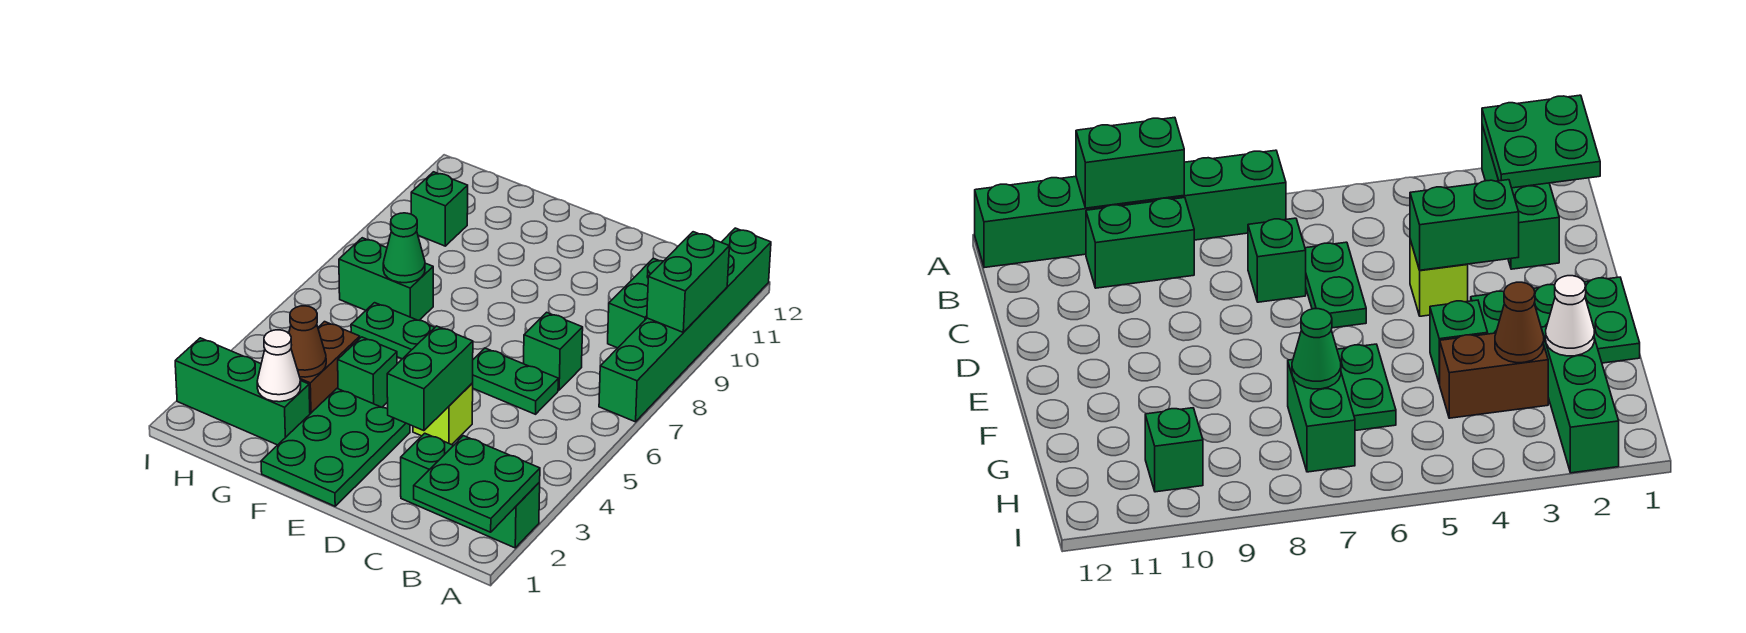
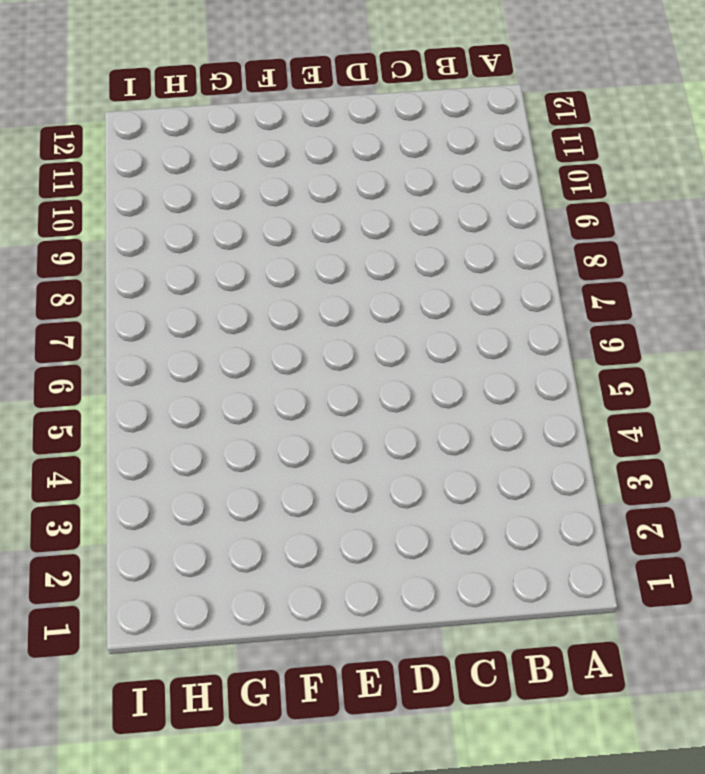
none -> green 1x3 brick [401,433,540,548]
none -> green 1x6 brick [599,228,771,422]
none -> green 1x2 brick [608,258,663,348]

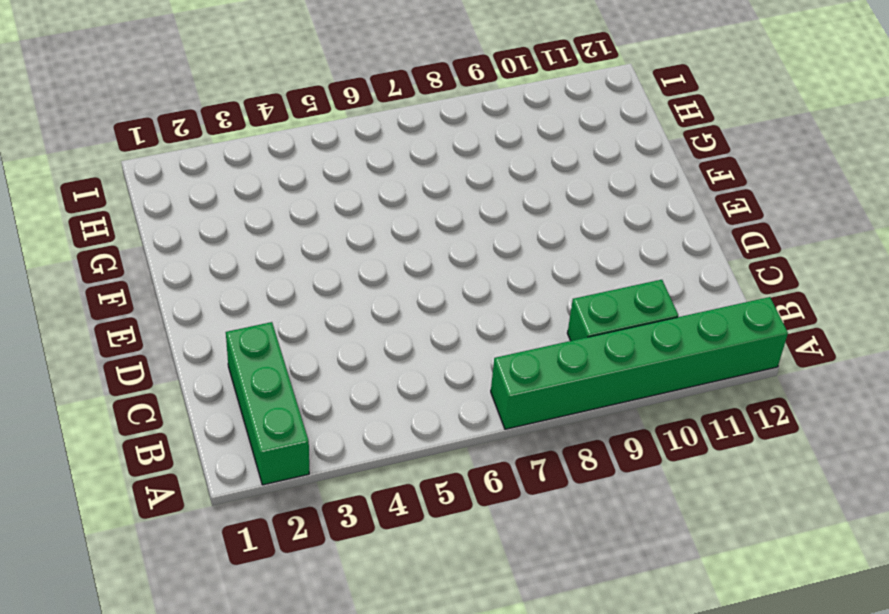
none -> green 1x2 plate [473,348,558,414]
none -> green 1x1 brick [524,312,583,390]
none -> lime 1x1 brick [413,383,473,445]

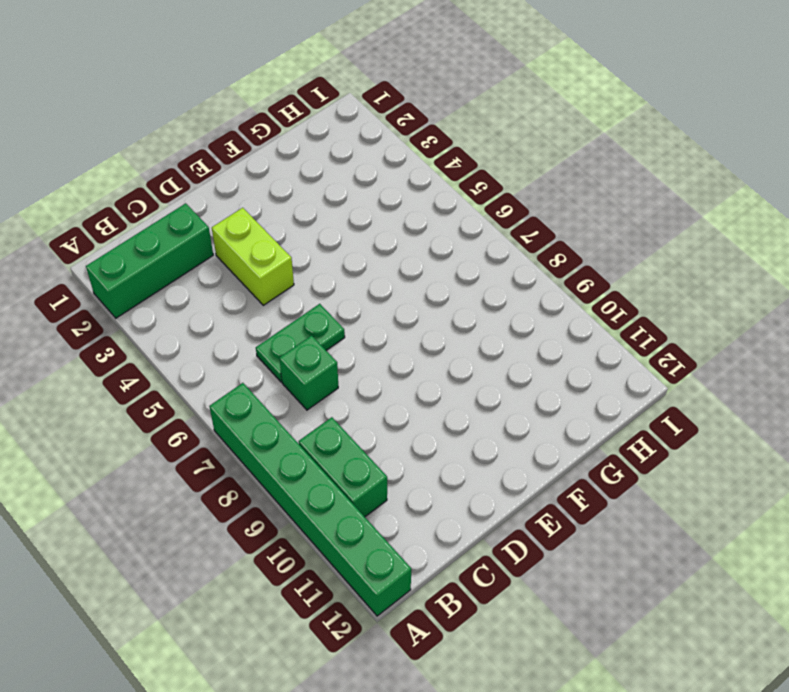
lime 1x2 brick [212,208,294,305] -> lime 1x1 brick [413,383,473,445]
none -> green 2x3 plate [261,389,410,506]
none -> green 1x1 brick [338,337,397,407]
none -> green 1x2 plate [351,303,435,359]

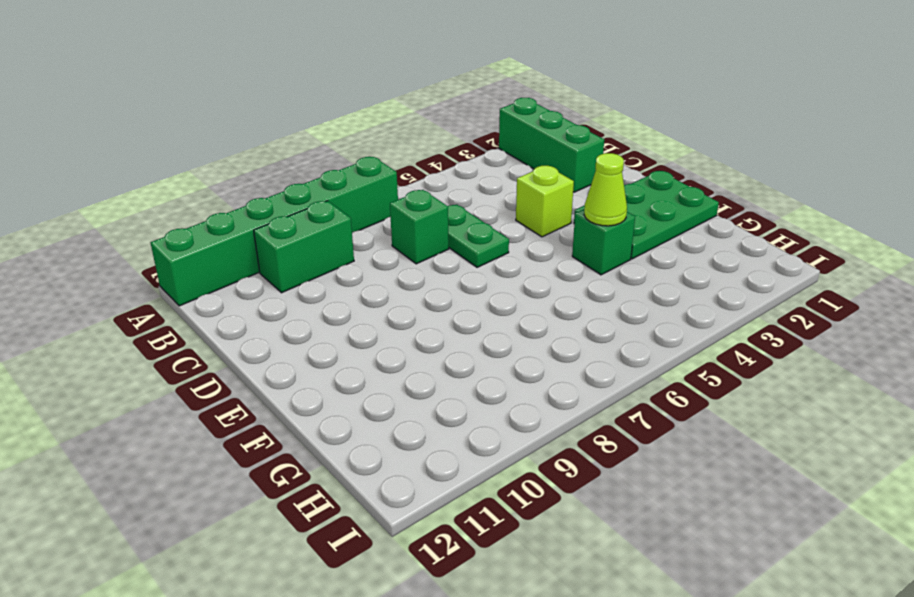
lime 1x1 cone [584,153,627,226] -> none
none -> green 1x2 plate [351,303,435,359]
none -> green 1x3 brick [175,338,310,445]
none -> brown 1x2 brick [300,322,360,414]

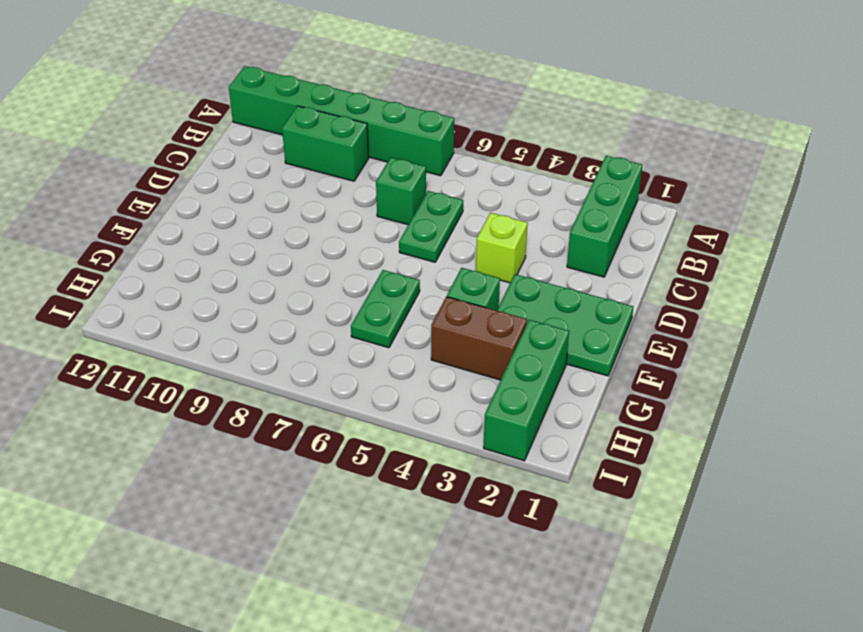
none -> green 1x2 brick [339,238,433,320]
none -> green 1x1 brick [411,172,468,246]
none -> green 2x2 plate [414,436,540,532]

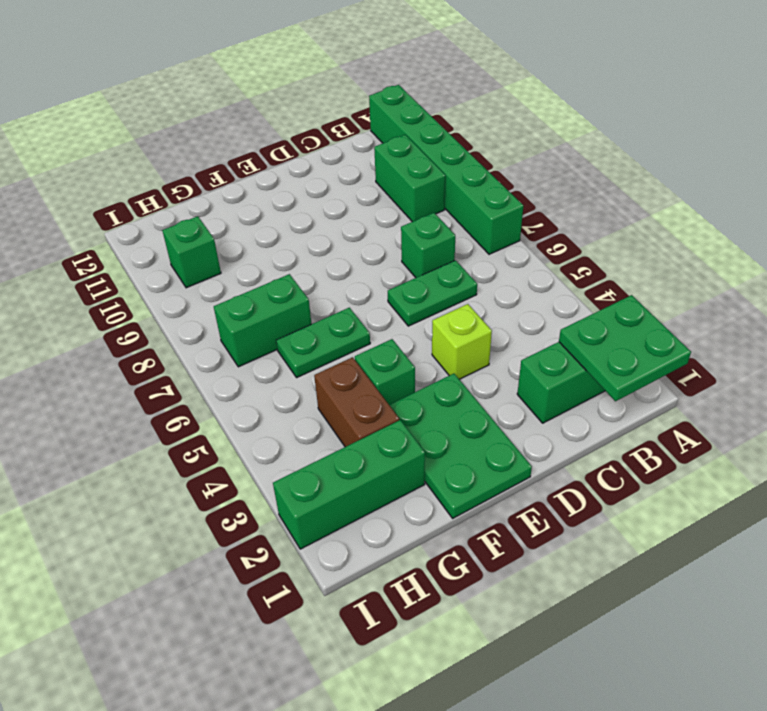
none -> green 1x2 brick [647,232,729,332]
none -> green 1x2 brick [387,326,473,431]
none -> white 1x1 cone [257,330,301,402]

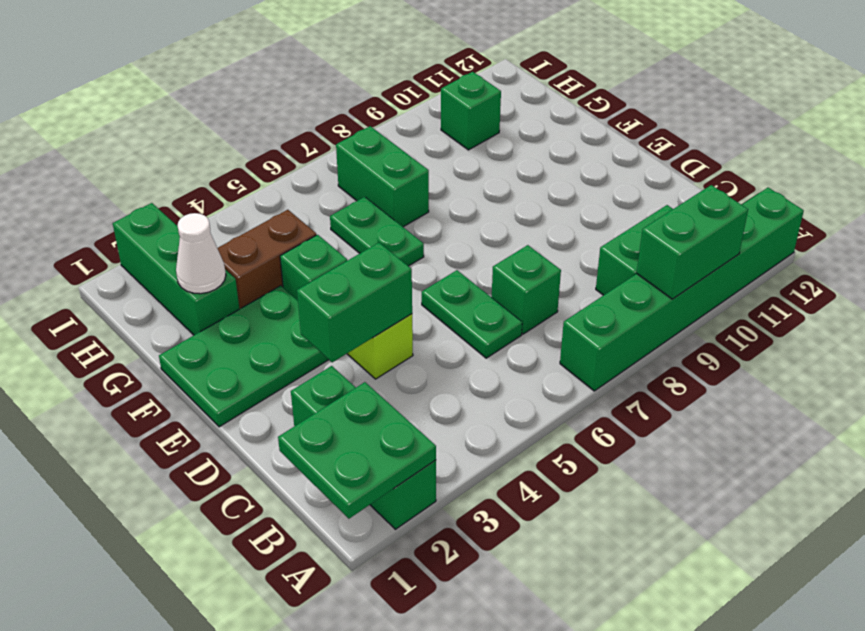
none -> brown 1x1 cone [289,306,326,377]
none -> green 1x1 cone [383,213,425,283]

